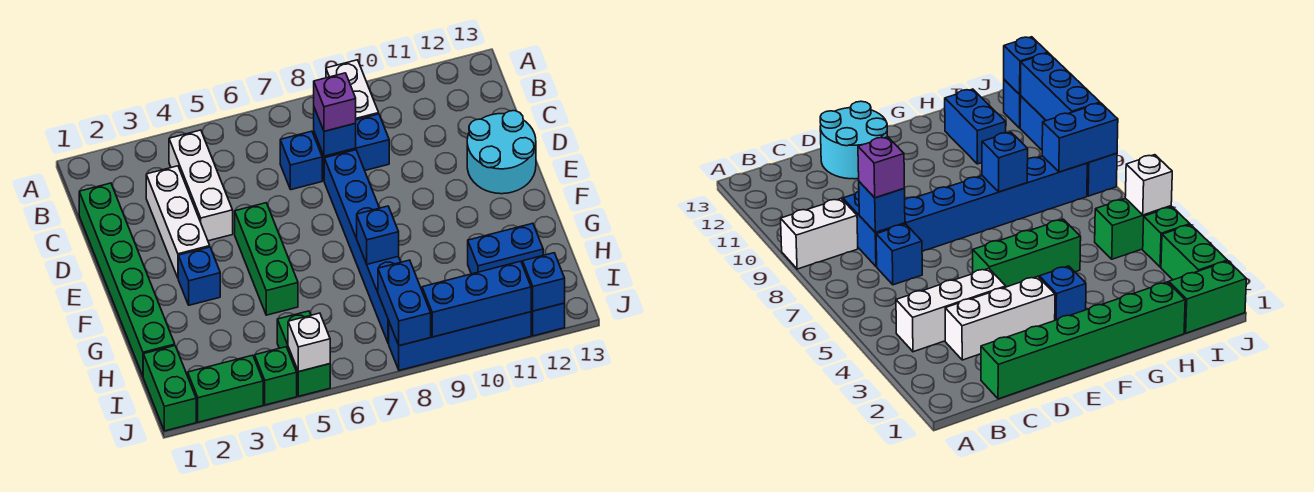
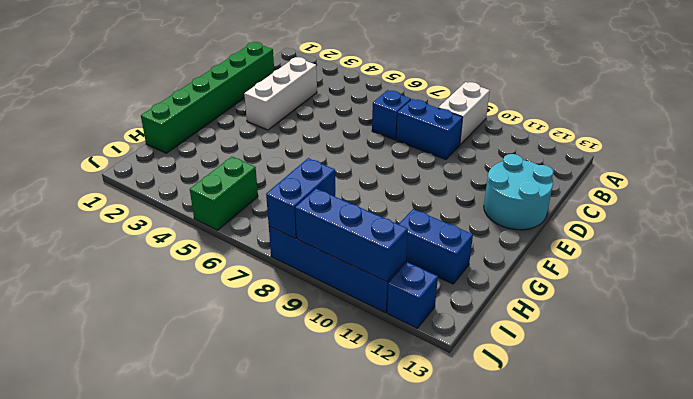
none -> white 1x3 brick [169,130,233,241]
none -> blue 1x6 brick [324,150,401,343]
none -> green 1x3 brick [235,203,298,315]

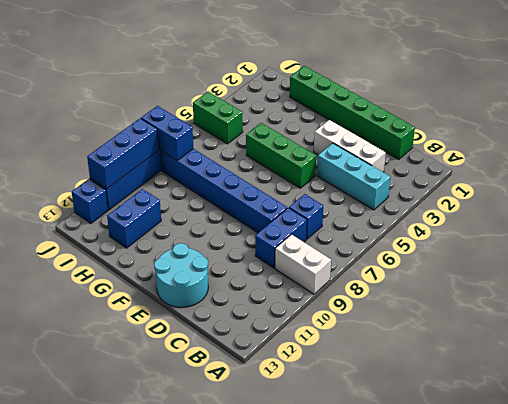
cyan 1x3 brick [317,143,390,210] -> white 1x3 brick [169,130,233,241]
none -> blue 1x1 brick [178,247,220,305]
none -> green 1x2 brick [143,346,196,431]
none -> green 1x2 brick [188,355,263,422]

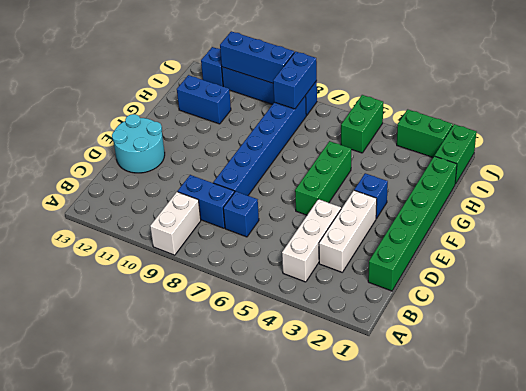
none -> green 1x1 brick [255,347,297,405]
none -> blue 1x1 brick [314,108,356,156]
none -> blue 1x1 brick [357,206,399,264]

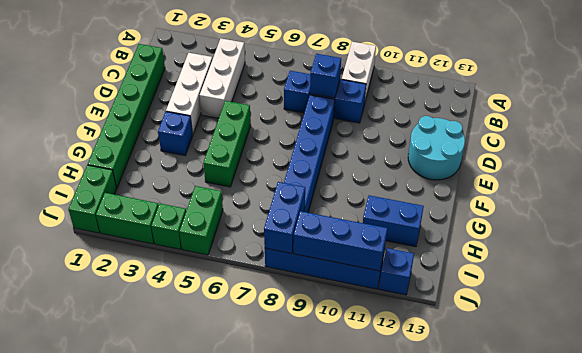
none -> blue 1x1 brick [357,206,399,264]
none -> white 1x1 brick [288,313,330,372]
none -> blue 1x1 brick [523,253,565,311]

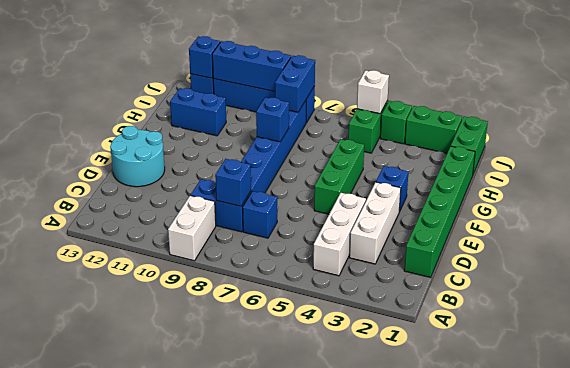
none -> purple 1x1 brick [314,73,356,131]

